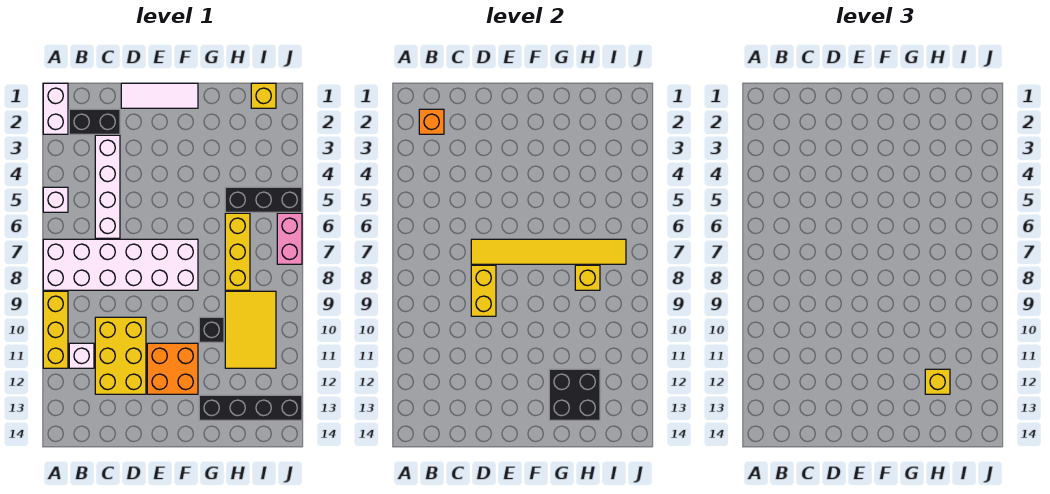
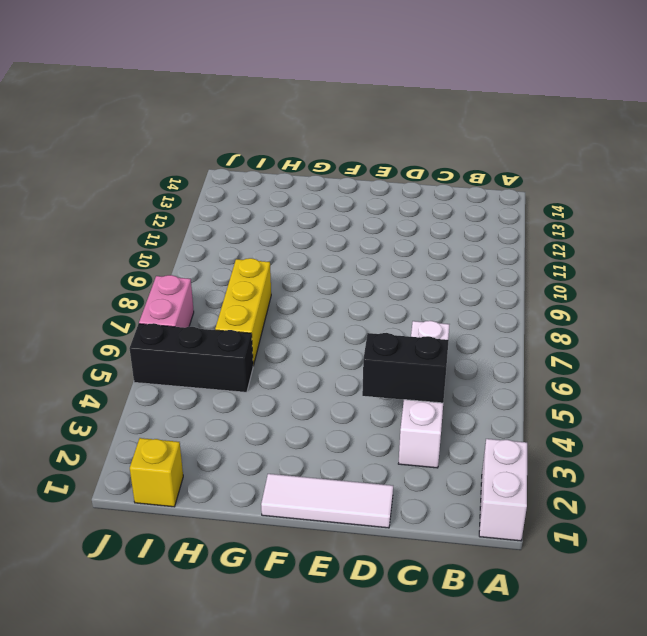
black 1x2 brick [362,333,449,403] -> black 1x2 brick moved to [69,109,120,134]
none -> white 1x1 brick [43,187,68,212]
none -> white 2x6 brick [43,239,198,290]
none -> yellow 1x3 brick [43,291,68,368]

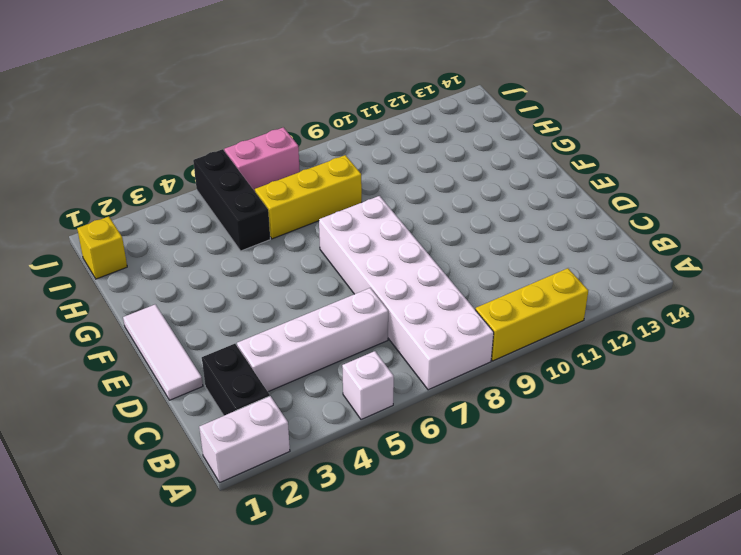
none -> white 1x1 brick [69,343,94,368]
none -> yellow 2x3 brick [95,317,146,394]
none -> orange 2x2 brick [147,343,198,394]

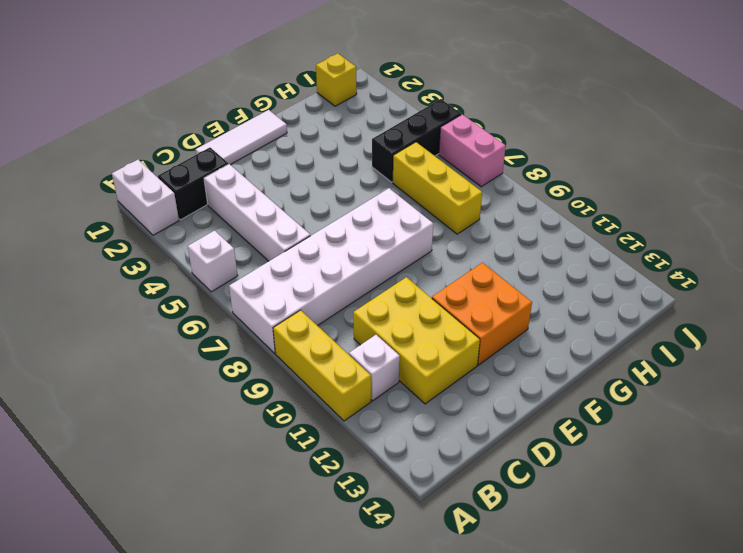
none -> black 1x1 brick [199,317,224,342]
none -> black 1x4 brick [199,395,302,420]
none -> yellow 2x3 tile [225,291,276,368]

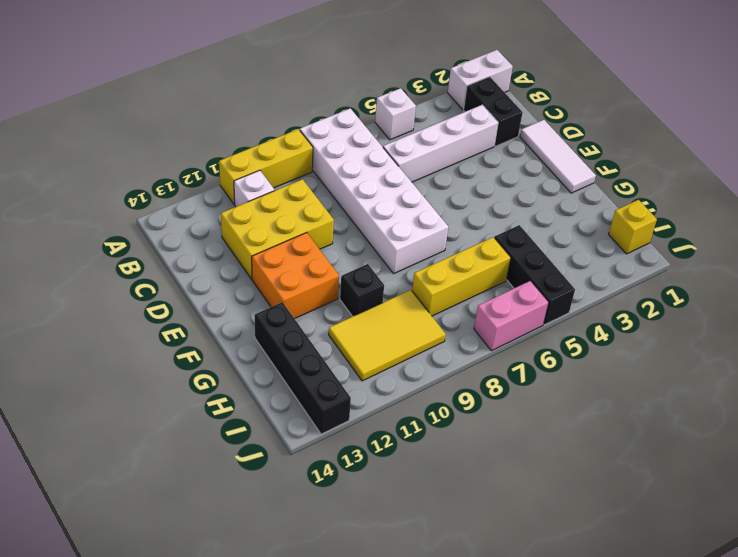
none -> orange 1x1 brick [419,109,444,134]
none -> yellow 1x6 tile [471,239,626,264]
none -> yellow 1x2 brick [471,265,496,316]

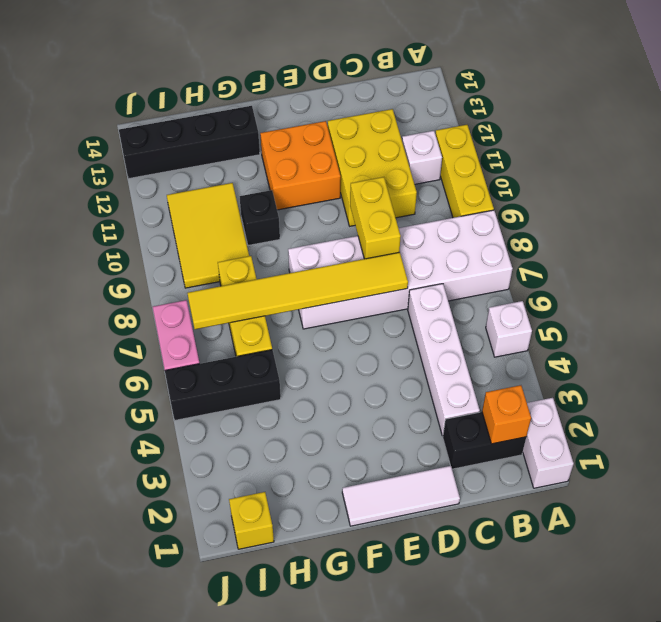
none -> black 2x2 brick [549,369,600,420]
none -> yellow 1x1 brick [575,265,600,290]
none -> yellow 1x1 brick [925,369,950,394]

